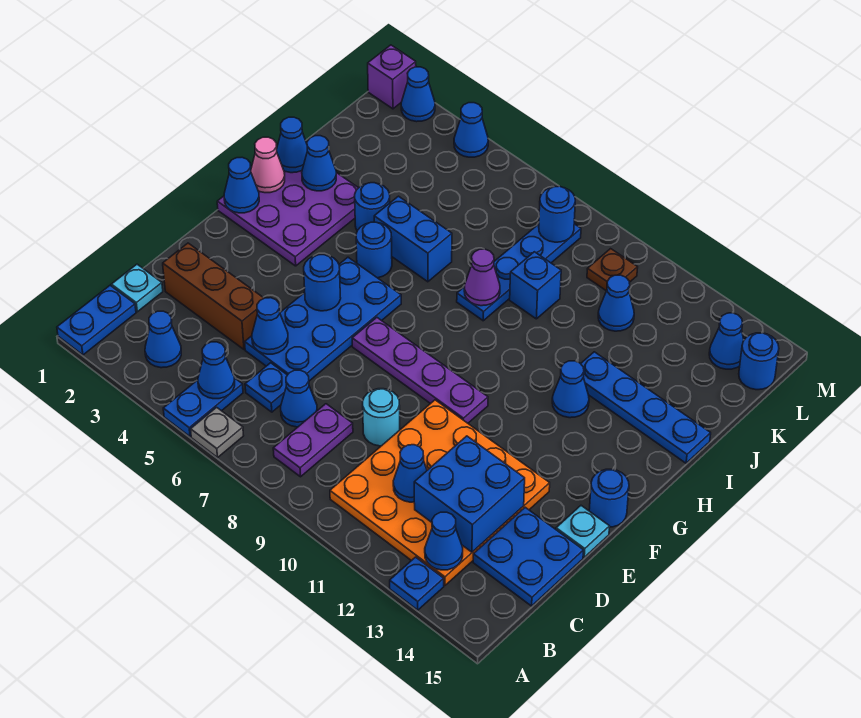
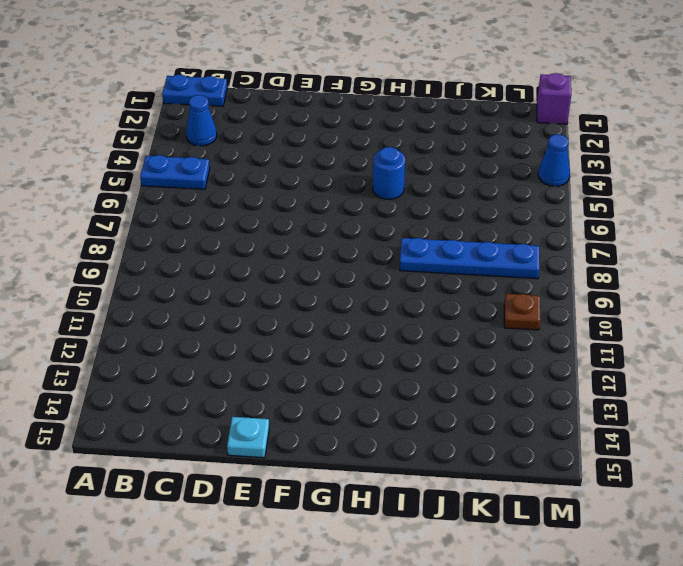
none -> grey 1x1 plate [191,407,244,458]
none -> blue 1x1 plate [390,557,444,610]
none -> purple 1x2 plate [273,404,353,477]
none -> orange 4x4 plate [330,400,550,586]

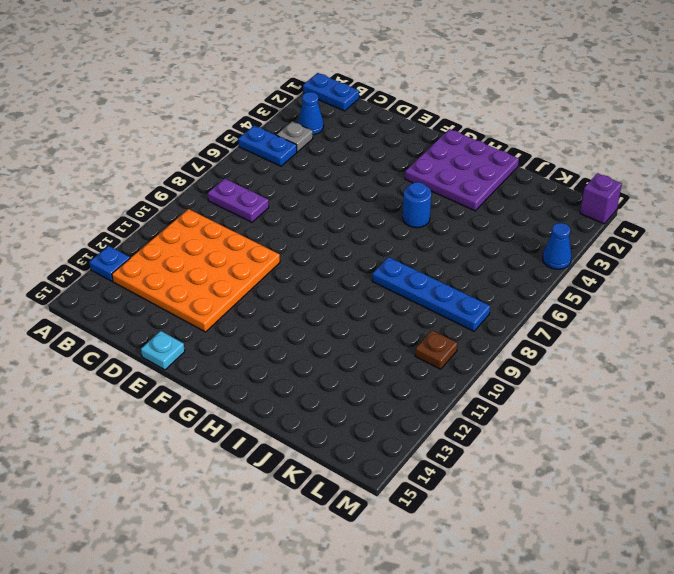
grey 1x1 plate [277,122,313,152] -> grey 1x1 plate moved to [191,407,244,458]
none -> cyan 1x1 plate [111,264,163,312]
none -> blue 1x1 plate [245,363,287,412]
none -> blue 1x1 cone [281,370,317,427]
none -> blue 2x2 plate [473,507,584,606]

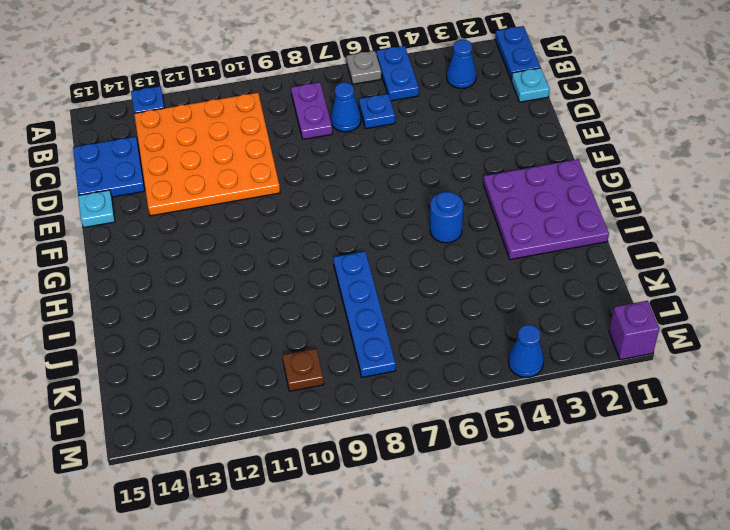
none -> brown 1x3 brick [163,243,264,349]
none -> blue 2x4 plate [245,257,401,381]
none -> cyan 1x1 round brick [363,389,400,446]
none -> purple 1x4 plate [352,318,488,423]

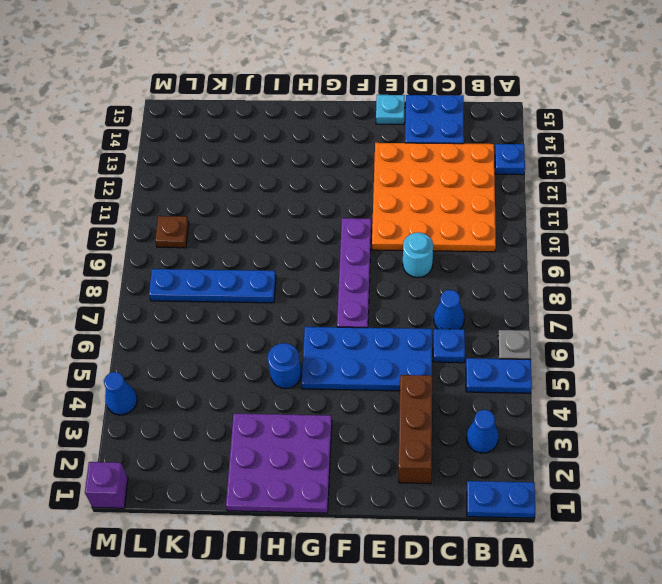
none -> purple 1x2 plate [273,404,353,477]
none -> cyan 1x1 plate [111,264,163,312]
none -> blue 1x1 round brick [589,469,629,527]
none -> blue 1x1 cone [552,361,589,418]

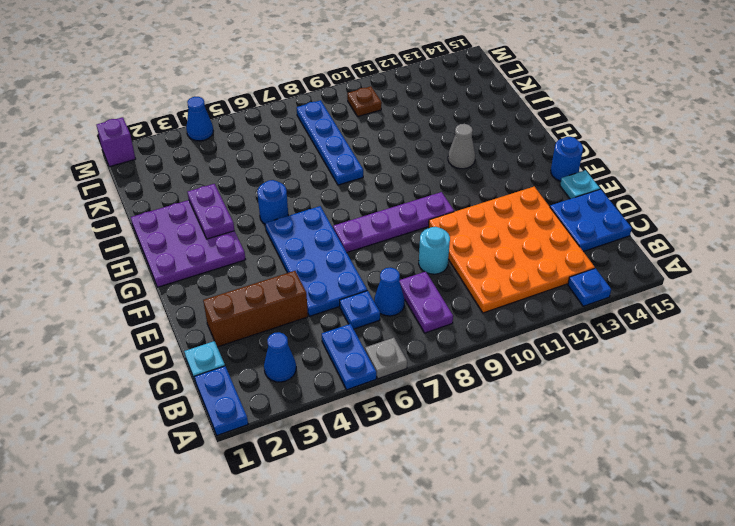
purple 1x2 plate [188,184,234,239] -> none
grey 1x1 cone [448,124,475,169] -> blue 1x1 cone [552,361,589,418]
none -> blue 1x1 round brick [355,183,390,231]
none -> blue 1x2 brick [374,196,452,282]
none -> blue 1x4 plate [581,352,711,463]
none -> blue 1x1 brick [510,252,561,319]

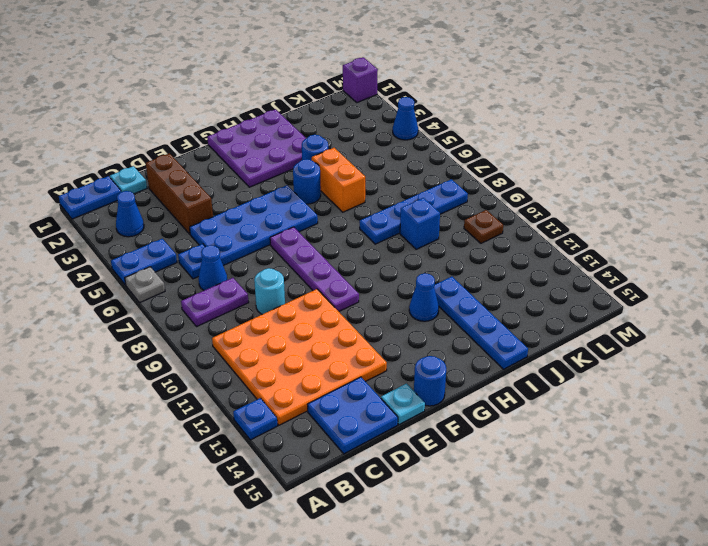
orange 1x2 brick [312,148,365,212] -> blue 1x2 brick [374,196,452,282]
none -> blue 1x1 cone [598,275,634,331]
none -> blue 1x1 cone [709,313,744,369]
none -> blue 1x1 round brick [739,333,779,390]
none -> blue 1x1 cone [401,67,435,122]

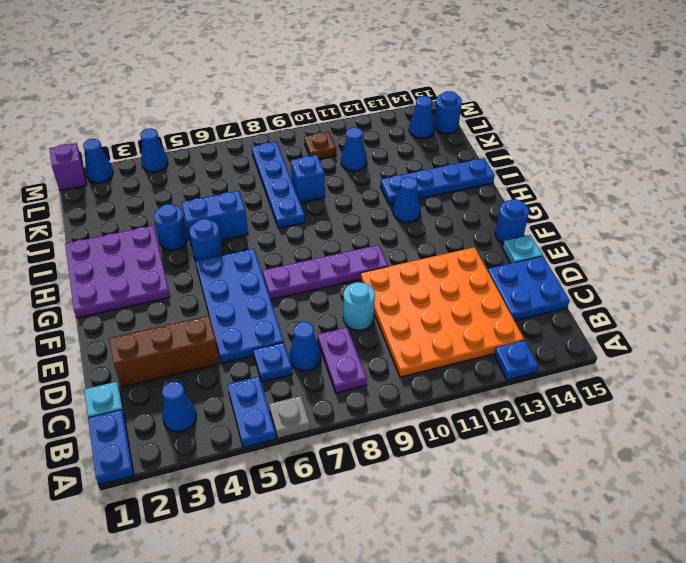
none -> blue 1x1 cone [198,342,235,399]
none -> blue 1x1 cone [425,512,463,570]
none -> blue 1x1 cone [393,445,427,502]
none -> blue 2x2 brick [414,436,525,552]

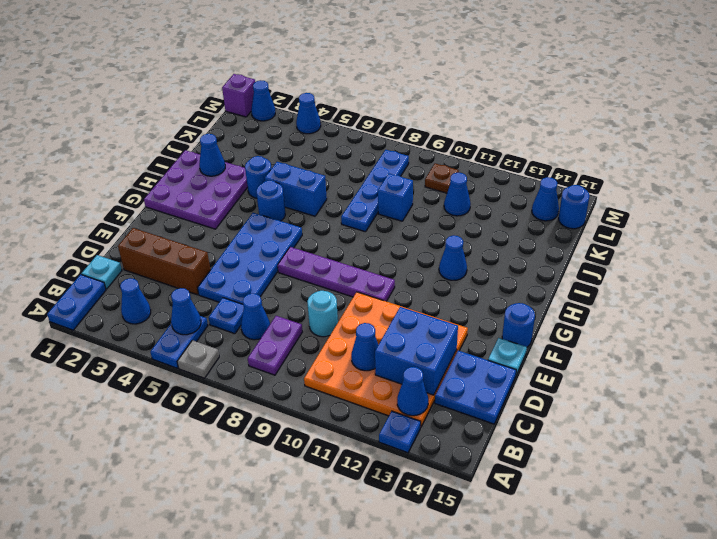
none -> blue 1x4 plate [581,352,711,463]
none -> blue 1x1 cone [252,298,288,354]
none -> blue 1x1 round brick [304,255,341,311]
none -> blue 1x1 cone [224,158,259,213]

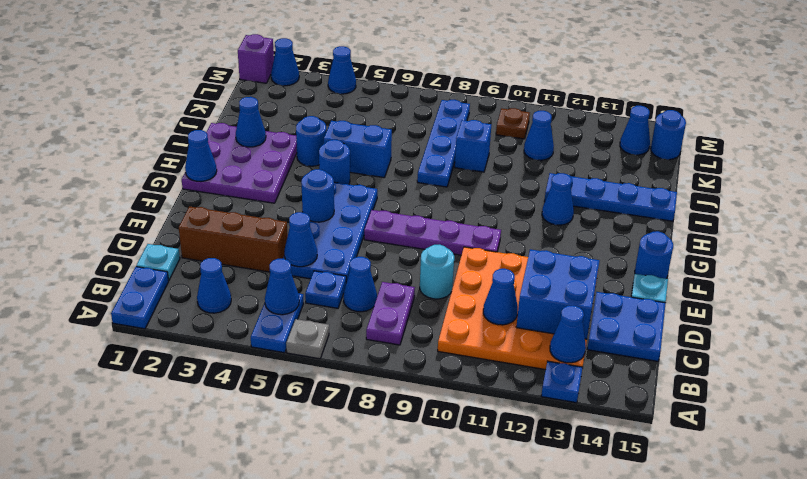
none -> pink 1x1 cone [251,137,285,193]
none -> blue 1x1 cone [277,117,307,173]
none -> purple 1x1 cone [464,249,500,306]
none -> blue 1x1 round brick [539,186,575,242]

